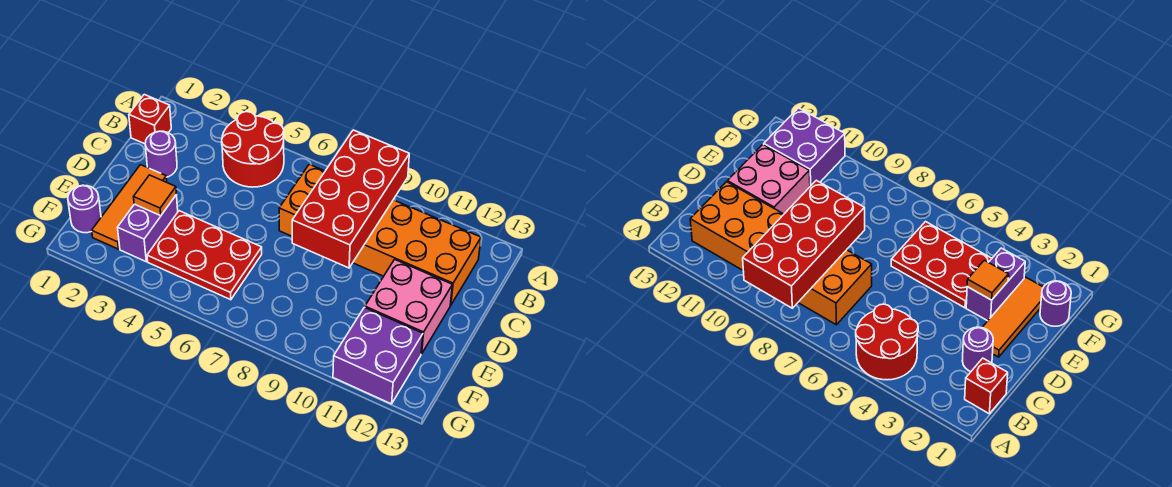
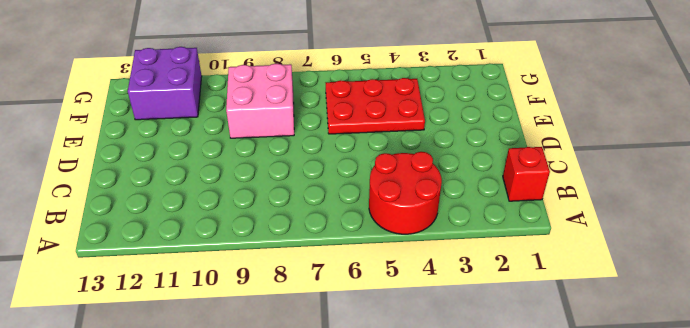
pink 2x2 brick [226,64,294,138] -> pink 2x2 brick moved to [365,259,452,354]
none -> orange 2x6 brick [279,164,481,305]
none -> purple 1x1 round brick [145,131,177,177]
none -> orange 1x3 tile [92,165,167,249]

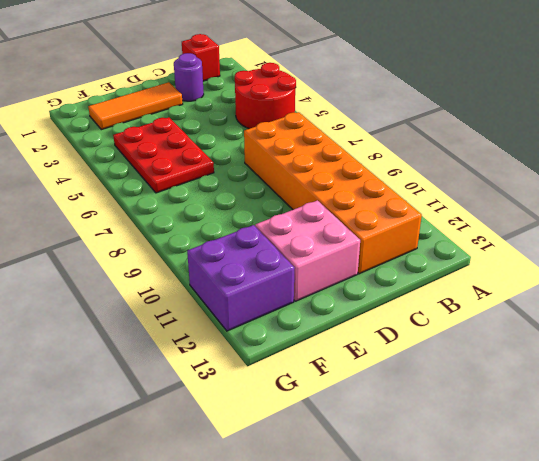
none -> purple 1x2 brick [118,195,178,261]
none -> purple 1x1 round brick [68,185,101,233]
none -> red 2x4 brick [292,130,409,268]

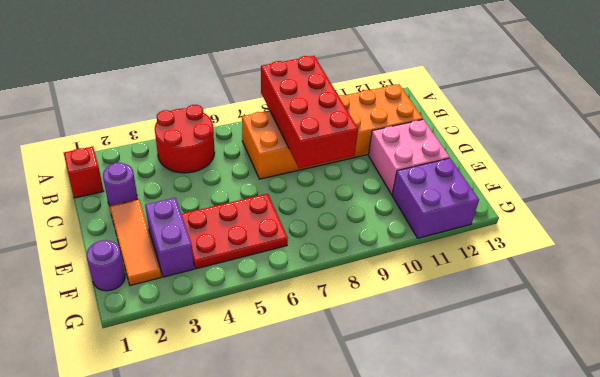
none -> orange 1x1 tile [134,175,176,216]

